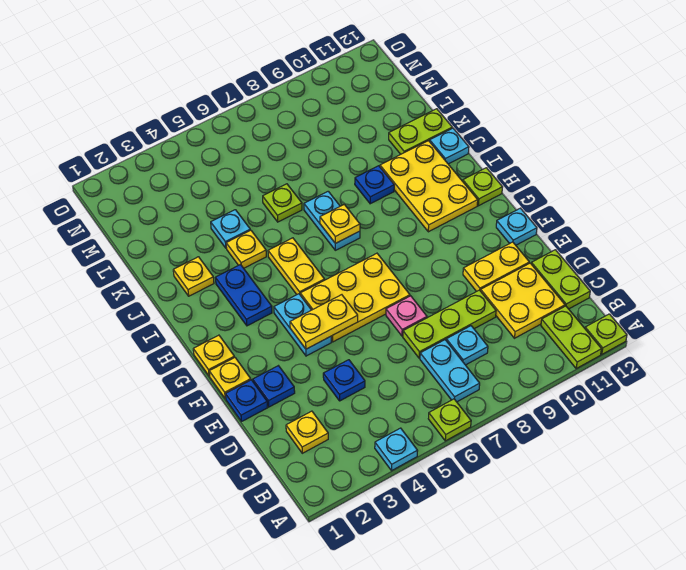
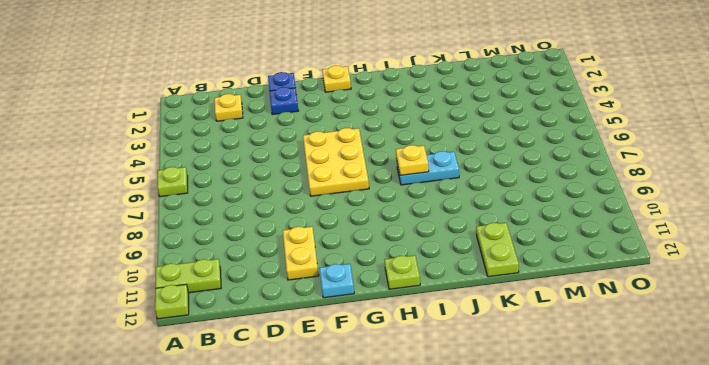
none -> cyan 1x1 plate [375,428,418,471]
none -> cyan 1x2 plate [420,340,480,402]
none -> cyan 1x1 plate [446,326,488,365]
none -> yellow 2x2 plate [481,263,565,338]

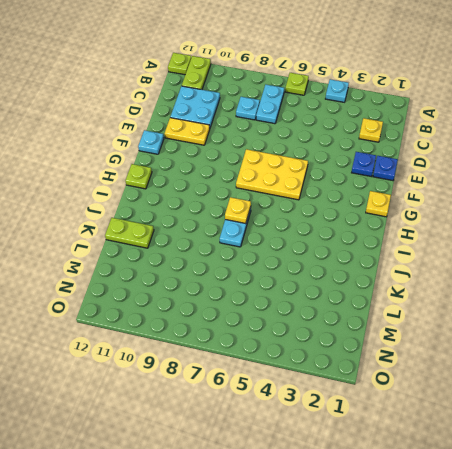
cyan 2x2 plate [170,86,220,127] -> yellow 2x2 plate [481,263,565,338]
none -> lime 1x2 plate [531,250,590,309]
none -> blue 1x1 plate [323,360,365,401]
none -> lime 1x3 plate [403,290,496,358]
none -> pink 1x1 plate [386,296,427,336]

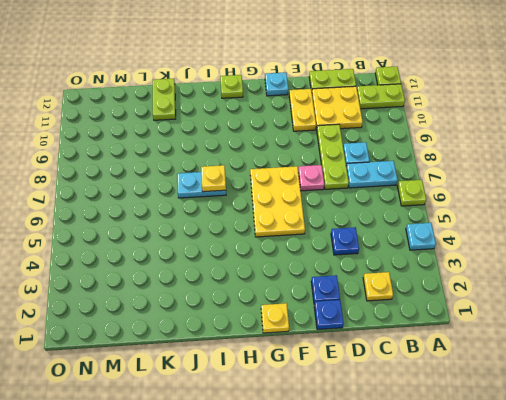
none -> yellow 1x1 plate [209,357,251,399]
none -> cyan 1x2 plate [274,294,331,356]
none -> blue 1x2 plate [216,265,272,326]
none -> yellow 1x2 plate [268,238,325,294]

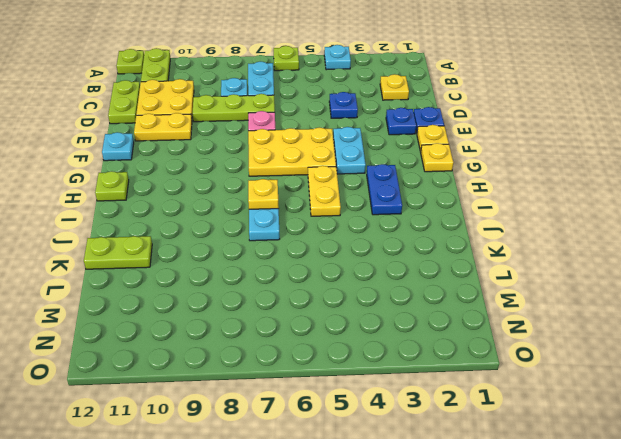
none -> yellow 2x3 plate [380,141,478,232]
none -> yellow 1x1 plate [173,257,214,296]
none -> yellow 1x1 plate [226,230,266,268]
none -> blue 1x1 plate [355,166,394,204]

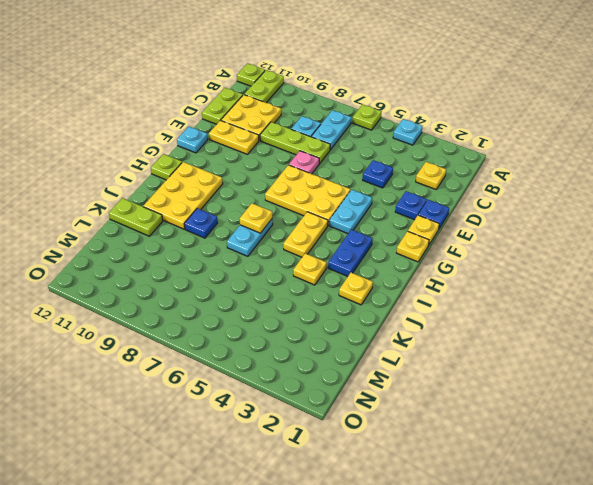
none -> cyan 1x1 plate [430,128,469,164]
none -> cyan 1x1 plate [211,210,250,248]
none -> lime 1x1 plate [263,184,302,222]
none -> yellow 1x2 plate [290,295,358,349]

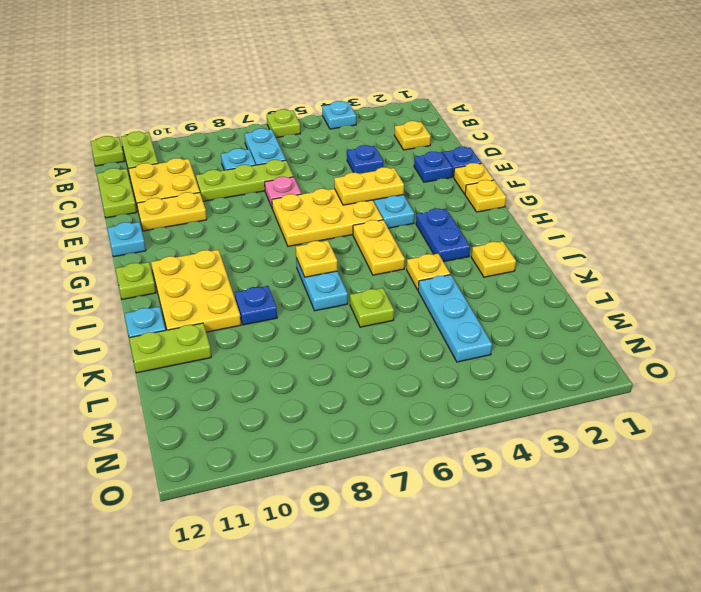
cyan 1x3 plate [418,275,492,362] -> cyan 1x1 plate [211,210,250,248]

